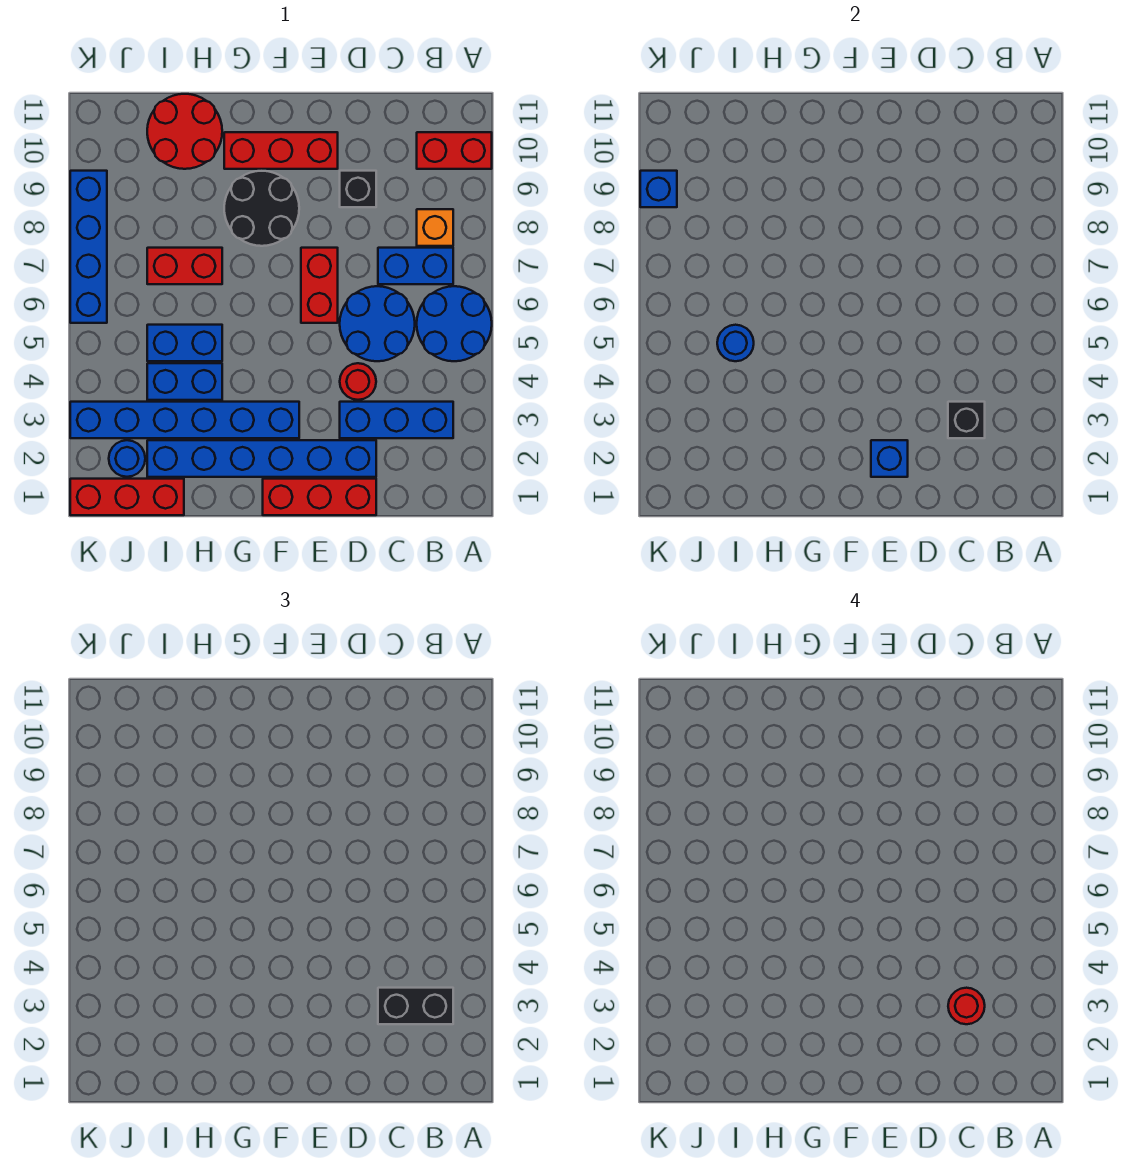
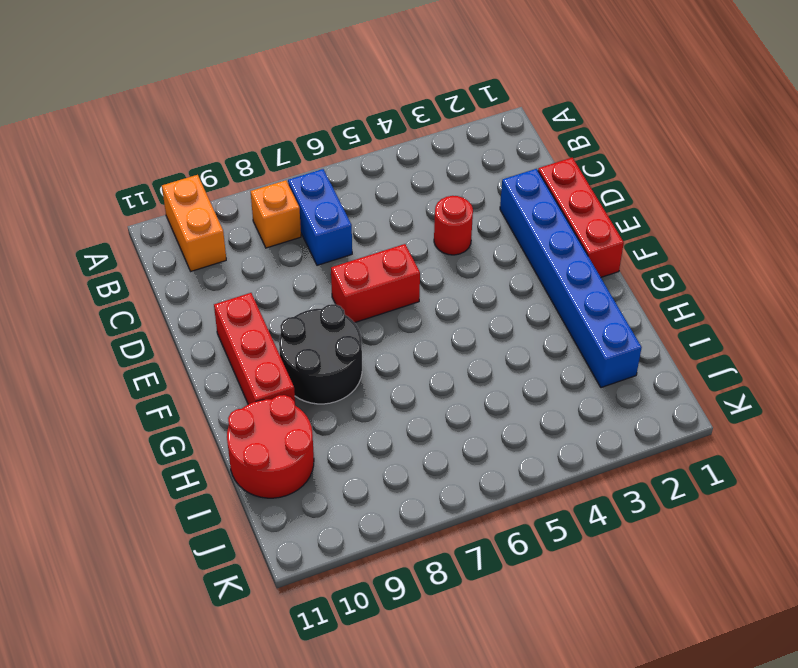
orange 1x2 brick [162,175,226,271] -> red 1x2 brick [417,132,492,169]
none -> blue 2x2 round brick [417,286,492,361]
none -> blue 1x3 brick [340,402,453,438]
none -> blue 2x2 round brick [340,286,415,361]

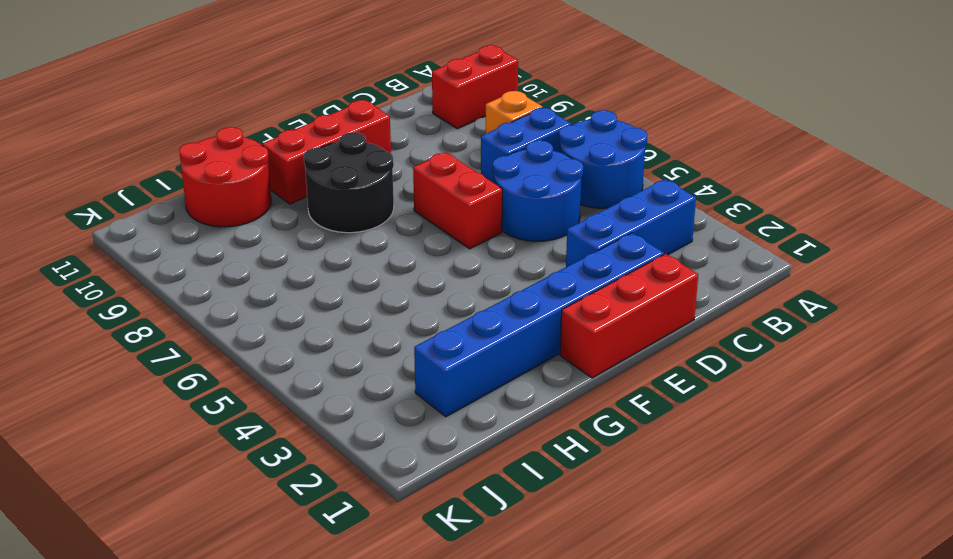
none -> red 1x1 round brick [340,363,376,400]
none -> black 1x1 brick [340,171,376,207]
none -> blue 1x6 brick [70,402,299,438]

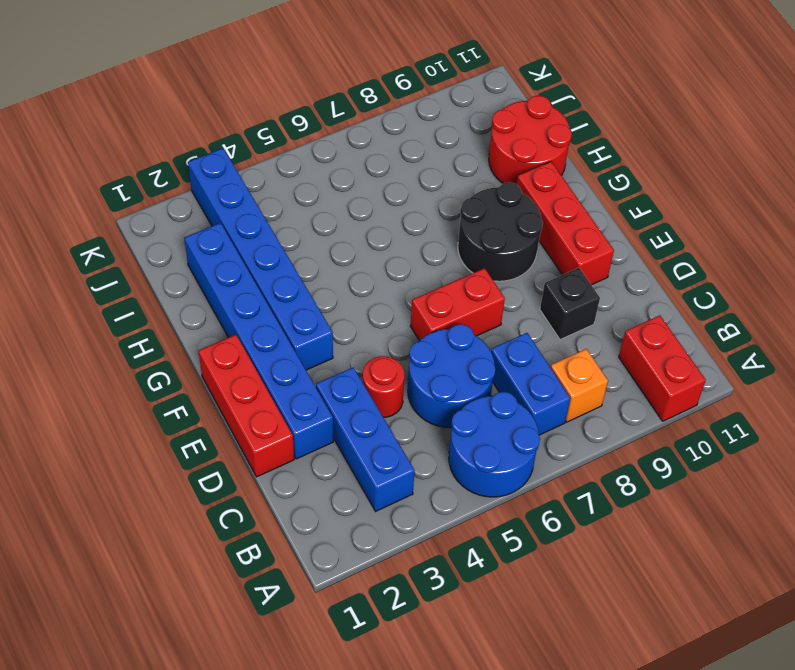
none -> blue 1x2 brick [147,363,222,400]
none -> blue 1x2 brick [147,325,222,361]
none -> red 1x2 brick [147,248,222,284]

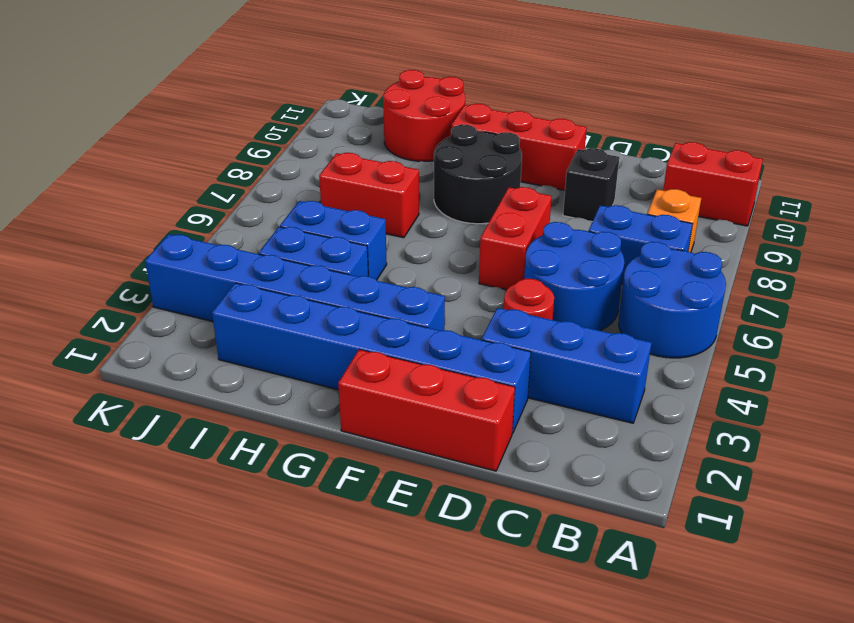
none -> red 1x3 brick [70,479,184,515]
none -> blue 1x1 round brick [109,440,145,477]
none -> blue 1x4 brick [70,171,107,323]

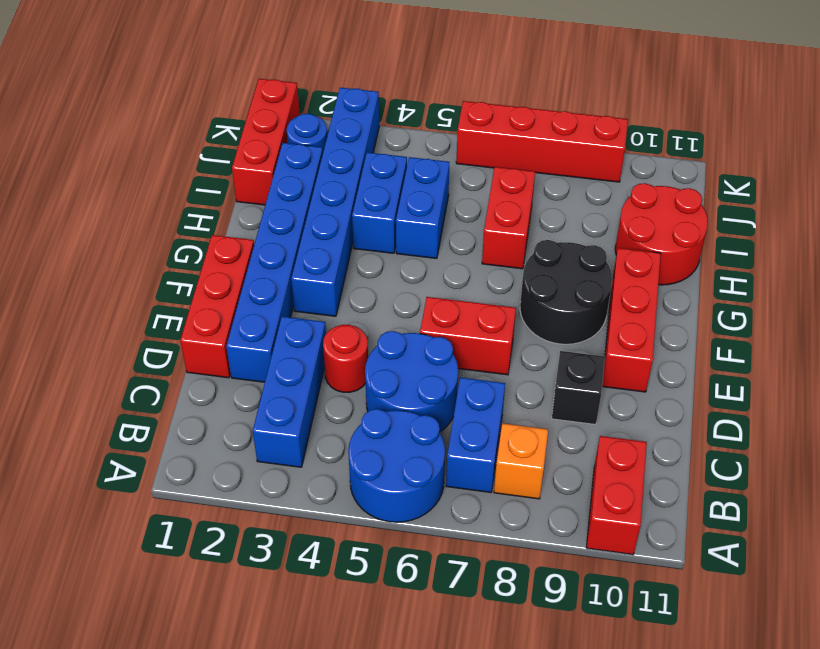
red 1x4 brick [456,101,628,182] -> blue 1x4 brick [70,171,107,323]
none -> black 1x1 brick [948,402,985,438]
none -> blue 1x1 brick [871,440,908,477]
none -> blue 1x1 round brick [717,325,754,361]

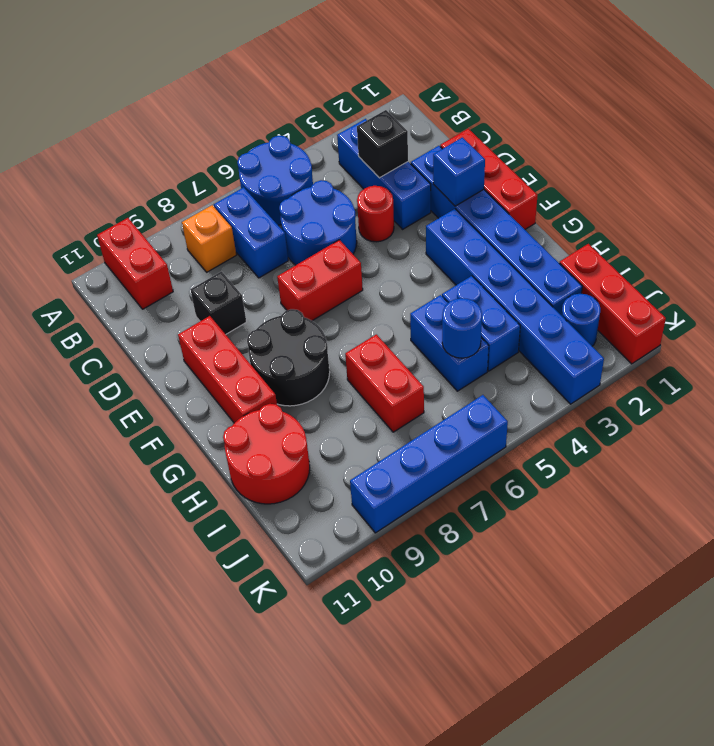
none -> blue 1x1 brick [640,171,677,207]
none -> black 1x2 brick [378,988,453,1024]
none -> red 1x1 round brick [948,988,985,1024]

